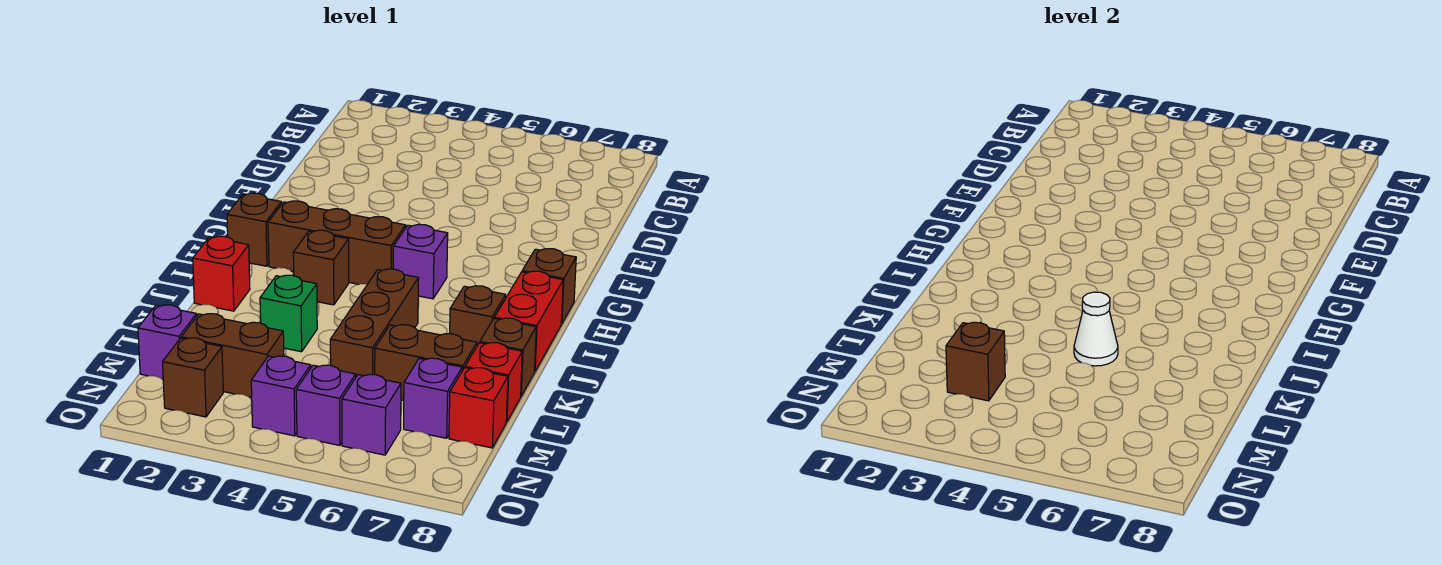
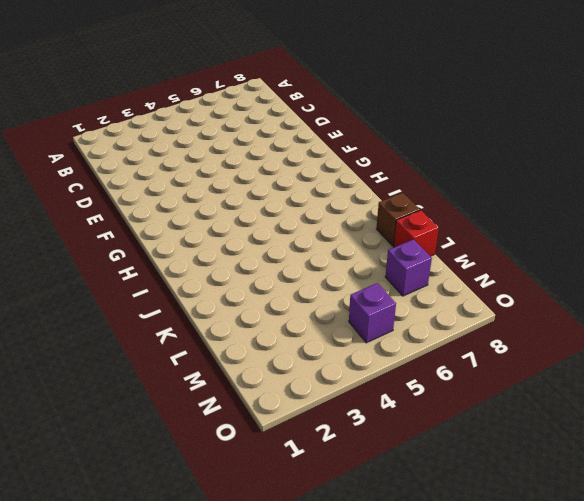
none -> brown 1x1 brick [227,193,282,266]
none -> brown 1x3 brick [268,201,406,284]
none -> purple 1x1 brick [393,224,448,299]

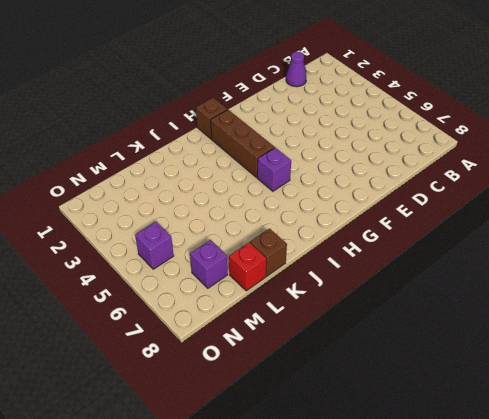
purple 1x1 cone [286,52,306,87] -> none
none -> brown 1x1 brick [522,249,576,324]
none -> brown 1x1 brick [293,230,349,305]
none -> red 1x2 brick [494,271,563,371]

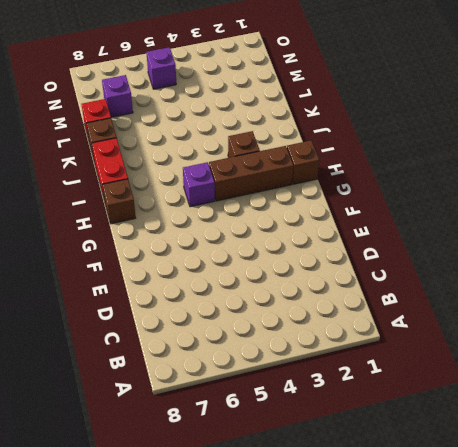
none -> red 1x1 brick [193,236,250,311]
none -> brown 1x3 brick [330,269,419,376]
none -> brown 1x1 brick [450,286,506,346]

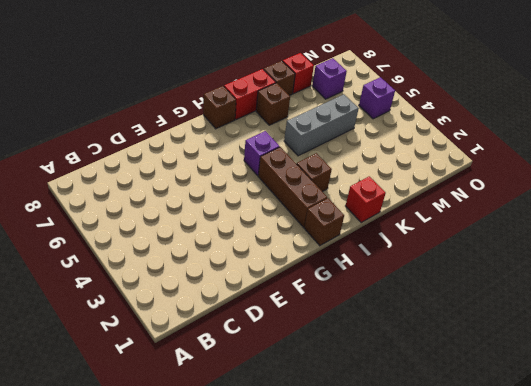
grey 1x3 brick [284,94,359,156] -> brown 1x3 brick [330,269,419,376]
none -> green 1x1 brick [260,275,317,352]
none -> brown 1x2 brick [375,325,477,401]
none -> purple 1x1 brick [138,305,197,379]

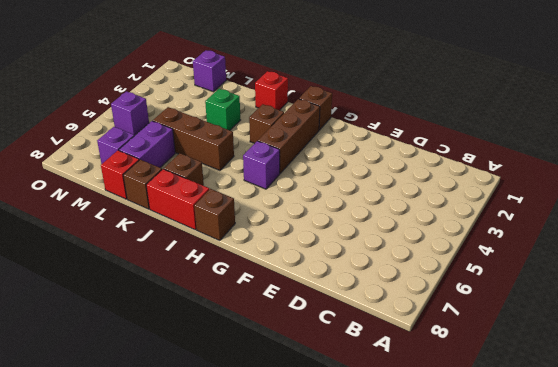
purple 1x2 brick [119,121,175,167] -> brown 1x2 brick [375,325,477,401]
none -> brown 1x2 brick [181,314,284,398]
none -> red 1x1 brick [449,368,508,448]
none -> brown 1x1 brick [163,338,223,417]

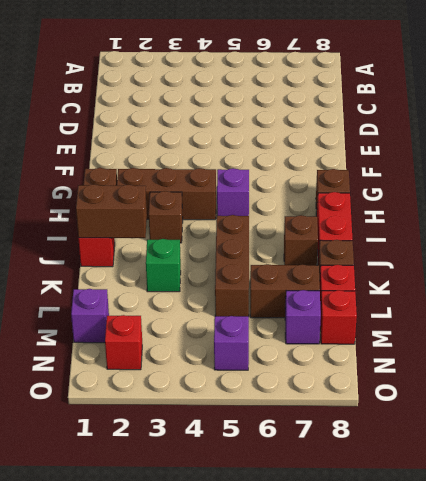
brown 1x2 brick [76,184,147,238] -> brown 1x2 brick moved to [181,314,284,398]
red 1x1 brick [105,315,142,370] -> brown 1x1 brick [163,338,223,417]
none -> purple 1x1 brick [251,356,311,436]
none -> purple 1x1 brick [342,374,401,455]
none -> white 1x1 cone [1074,292,1118,366]

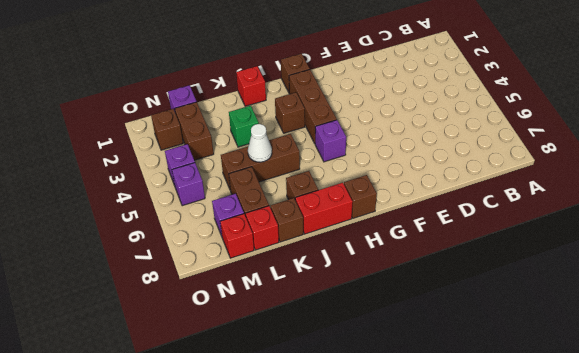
none -> purple 1x1 brick [342,374,401,455]
none -> brown 1x1 brick [946,322,1005,401]

